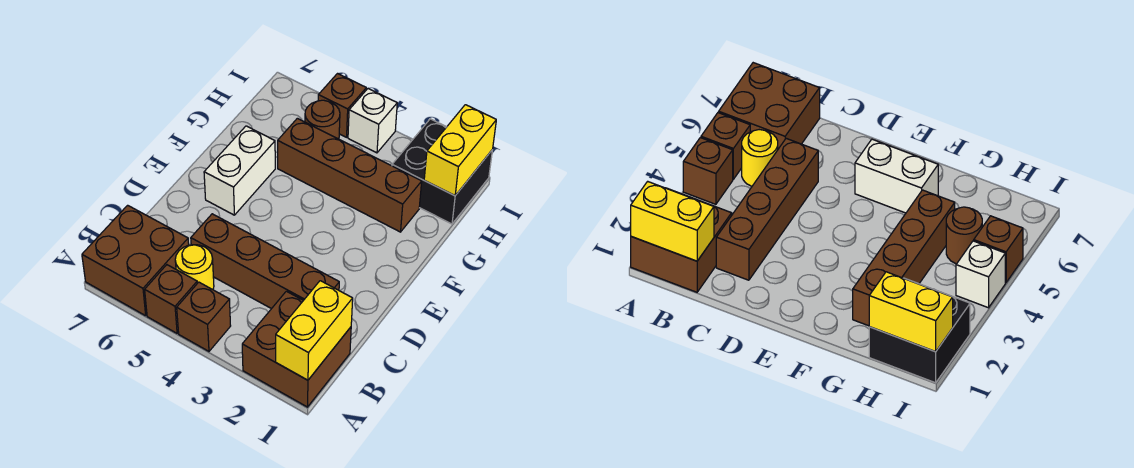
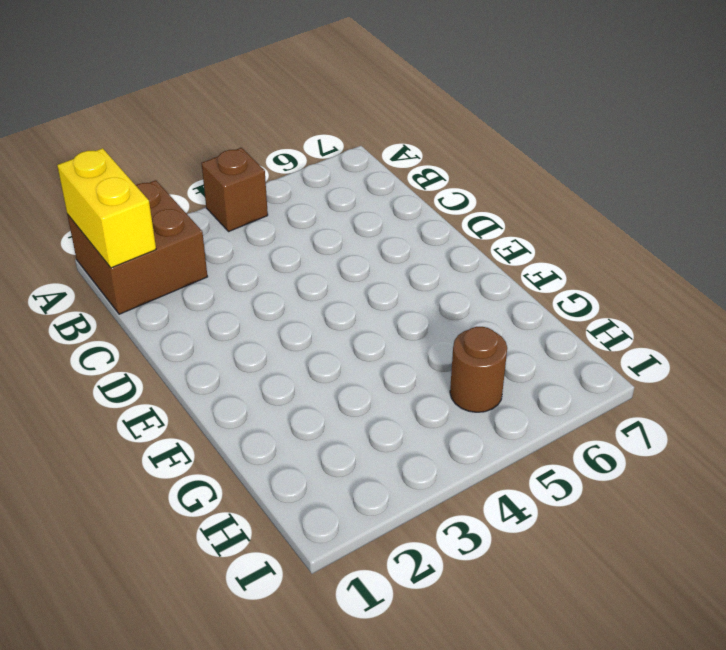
none -> brown 1x1 brick [145,265,197,333]
none -> brown 2x2 brick [82,205,189,316]
none -> yellow 1x1 round brick [175,245,214,290]

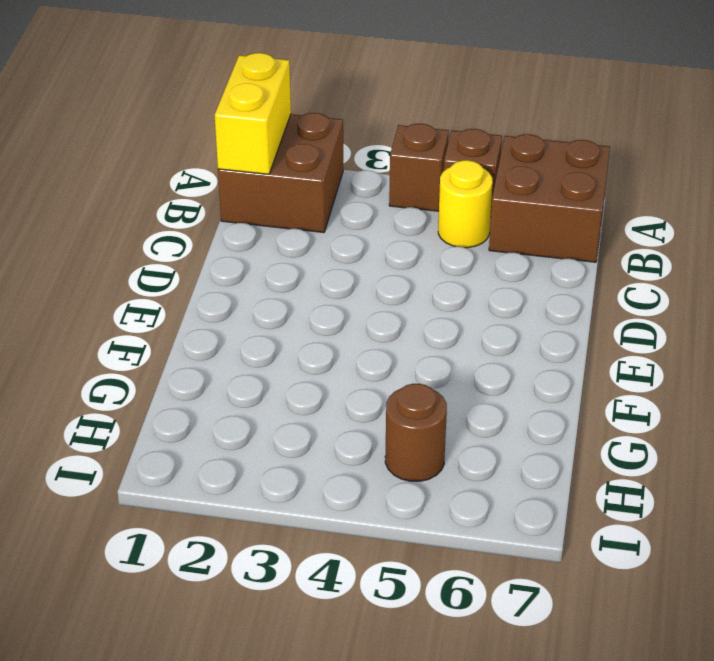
none -> brown 1x4 brick [191,214,339,309]
none -> white 1x2 brick [204,126,275,215]
none -> brown 1x4 brick [278,118,422,232]

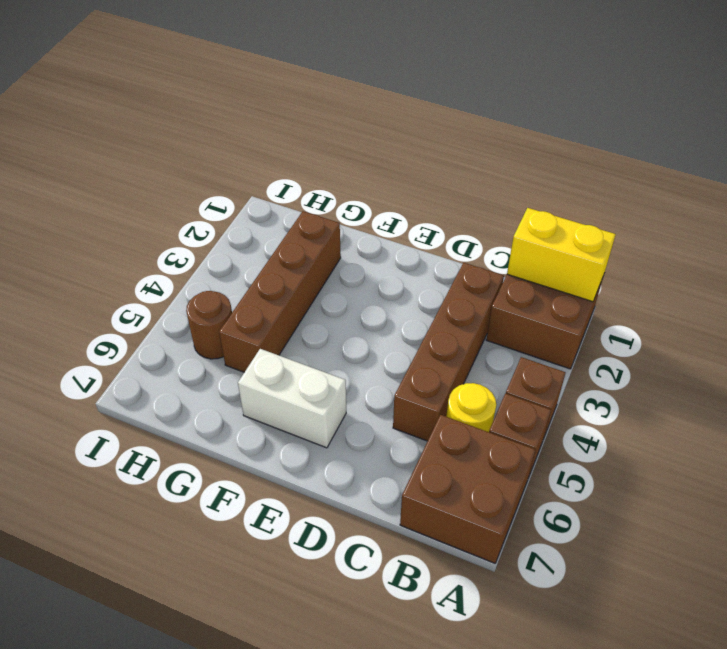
none -> black 2x2 brick [392,119,492,224]
none -> white 1x1 brick [348,89,397,153]
none -> brown 1x1 brick [318,74,366,137]

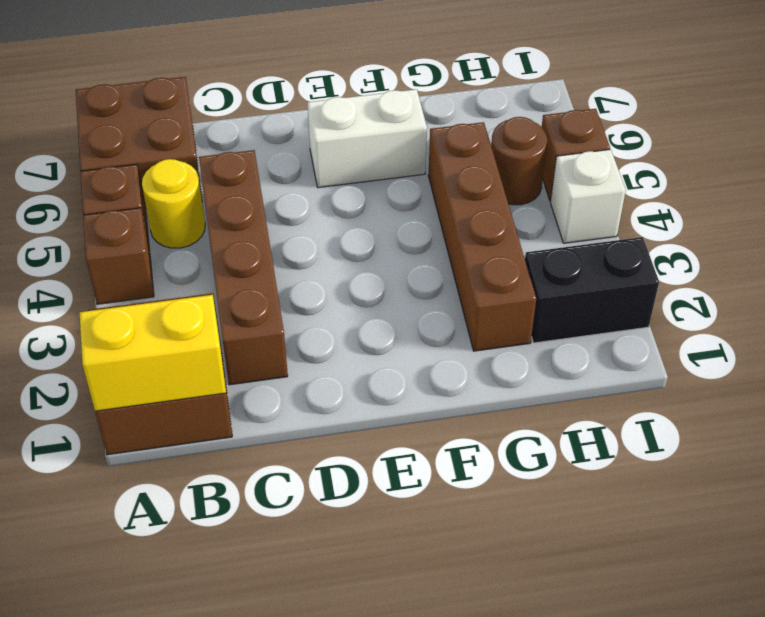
black 1x2 brick [525,237,659,343] -> black 2x2 brick [392,119,492,224]
none -> yellow 1x2 brick [424,105,496,196]

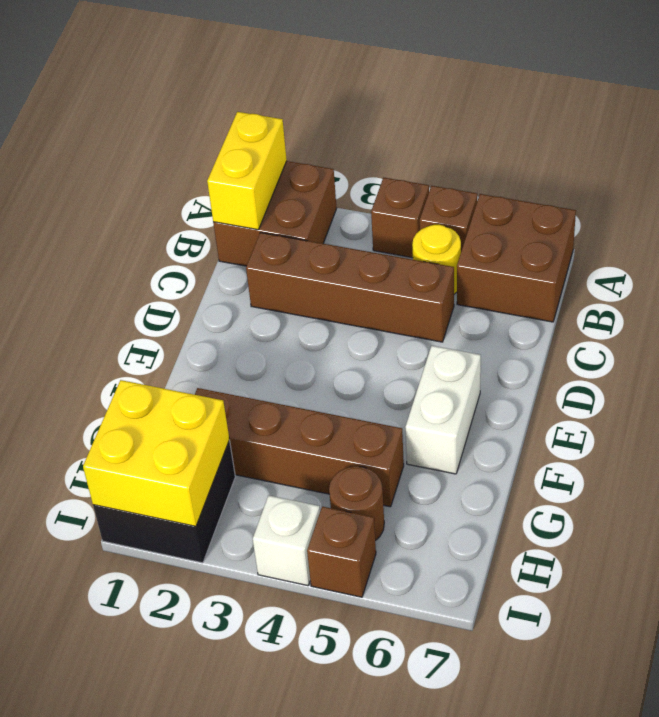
yellow 2x2 brick [83,380,229,526] -> yellow 1x2 brick [424,105,496,196]

